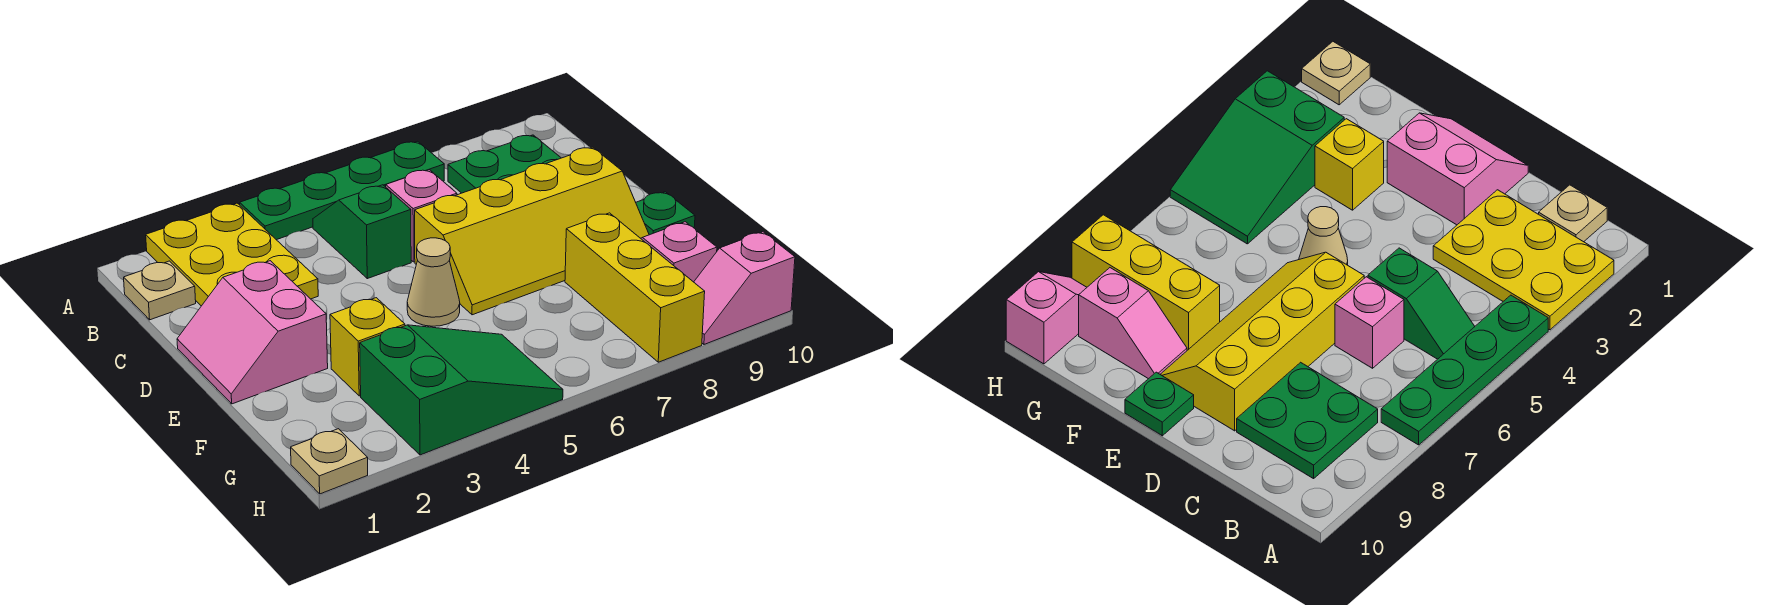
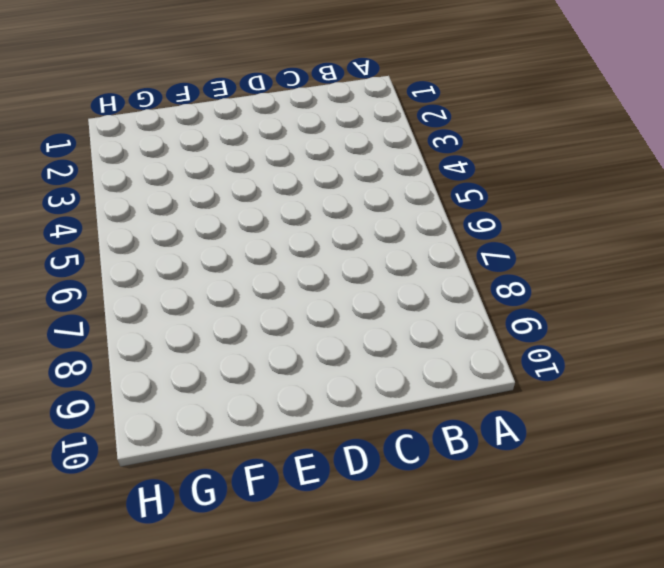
none -> yellow 2x3 plate [146,203,318,306]
none -> green 1x4 plate [240,141,444,240]
none -> tan 1x1 plate [124,261,196,320]

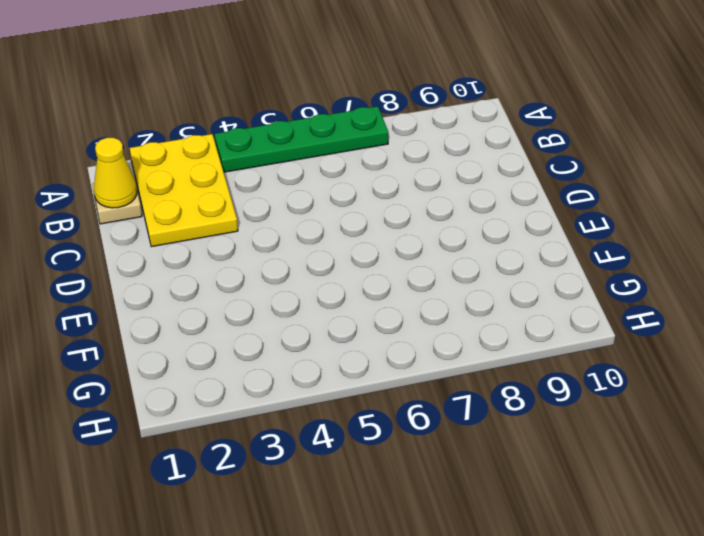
yellow 1x1 cone [94,138,137,208] -> none
none -> green 1x2 slope [313,185,411,279]
none -> green 2x2 plate [448,135,561,193]
none -> pink 1x1 brick [386,170,457,262]

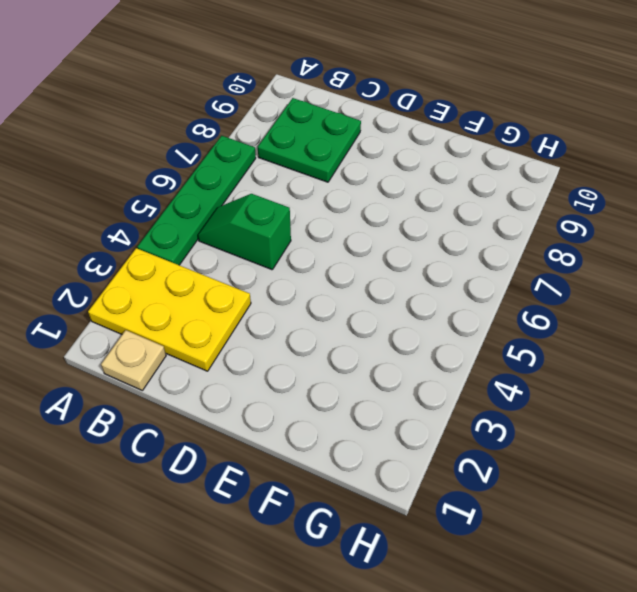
none -> pink 1x1 brick [386,170,457,262]
none -> pink 2x2 slope [177,261,328,404]
none -> yellow 2x4 slope [415,147,649,315]

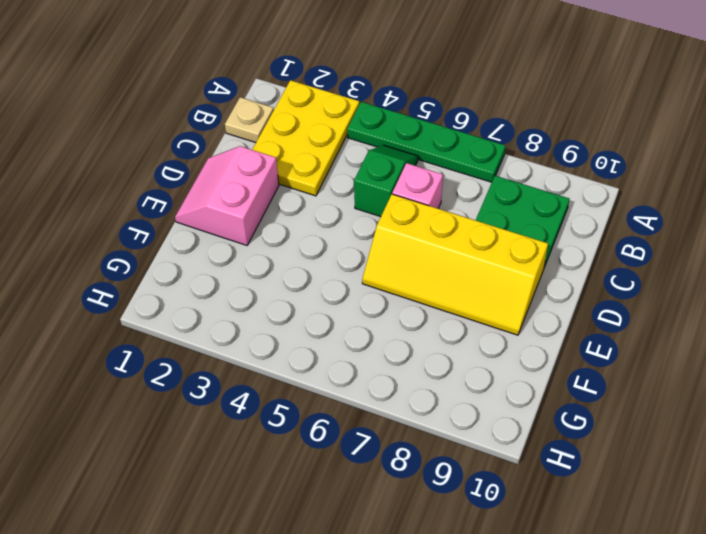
none -> tan 1x1 cone [407,238,460,326]
none -> green 1x1 plate [636,192,695,235]
none -> yellow 1x1 brick [330,298,405,396]

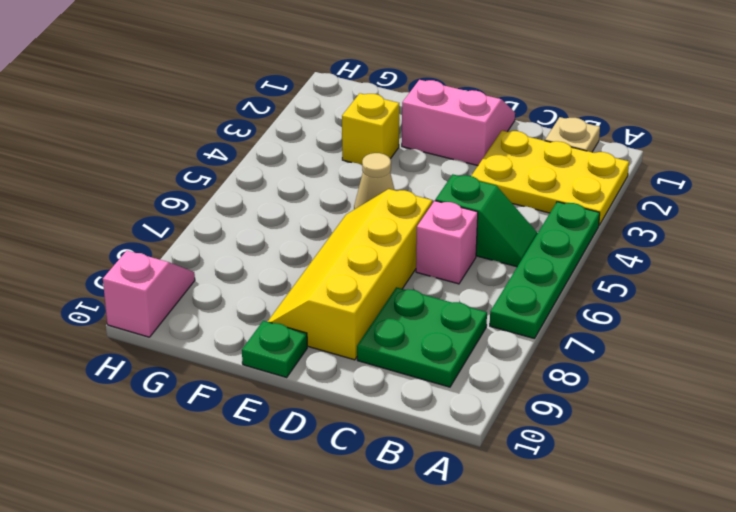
none -> yellow 1x3 brick [565,213,705,362]
none -> pink 1x2 slope [641,222,717,282]
none -> green 2x3 slope [360,325,563,455]

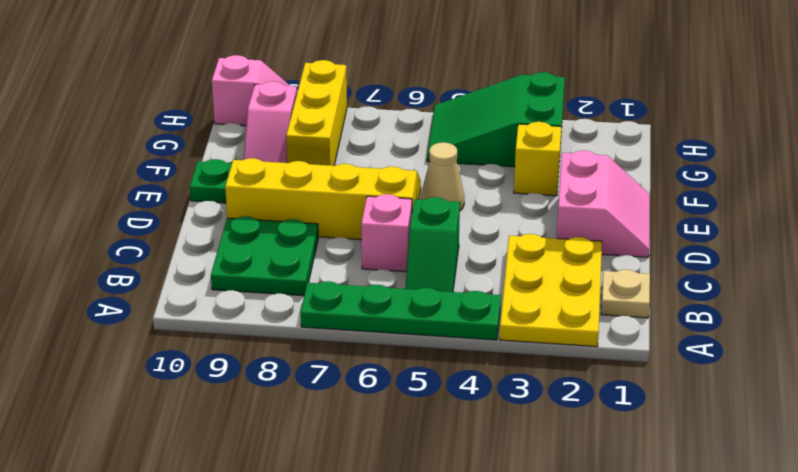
none -> tan 1x1 plate [291,429,368,494]

